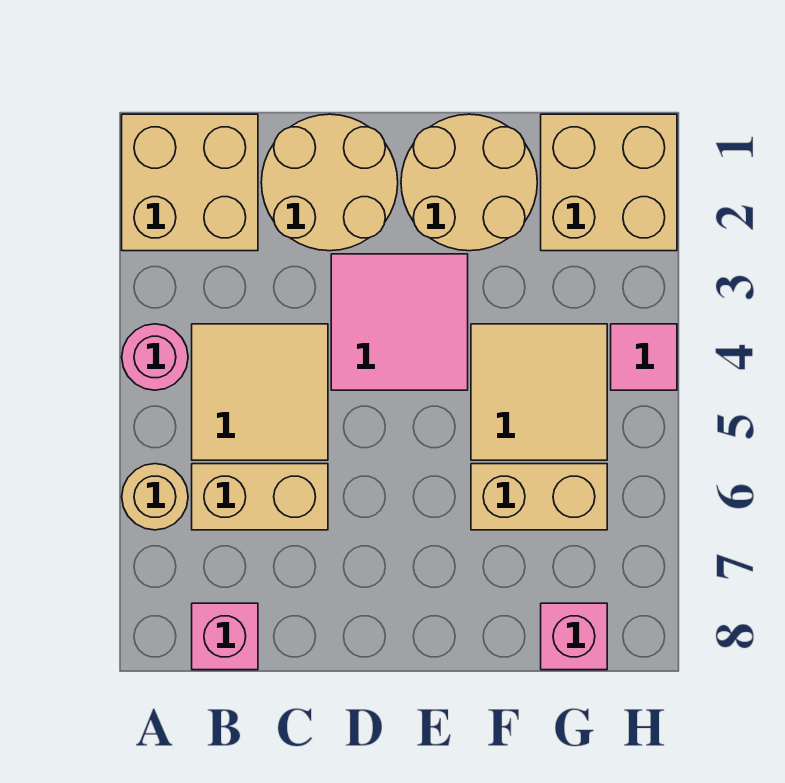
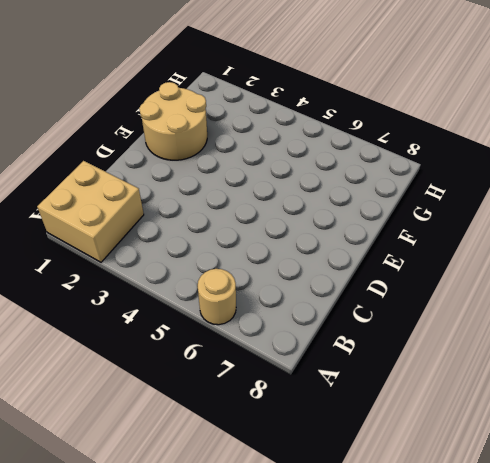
none -> pink 1x1 round brick [122,324,188,390]
none -> tan 2x2 tile [192,324,328,460]
none -> tan 1x2 brick [192,464,328,530]

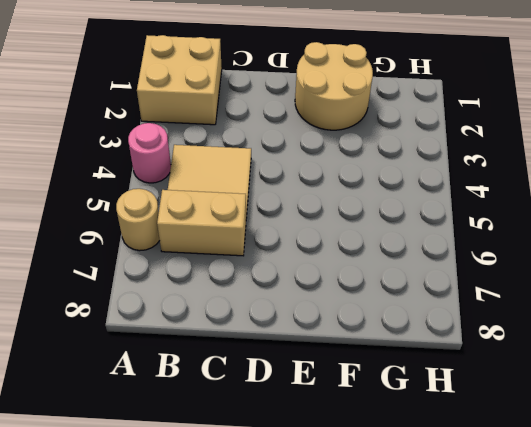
none -> pink 1x1 brick [192,603,258,670]
none -> tan 2x2 round brick [261,114,398,251]
none -> pink 2x2 tile [331,254,468,390]

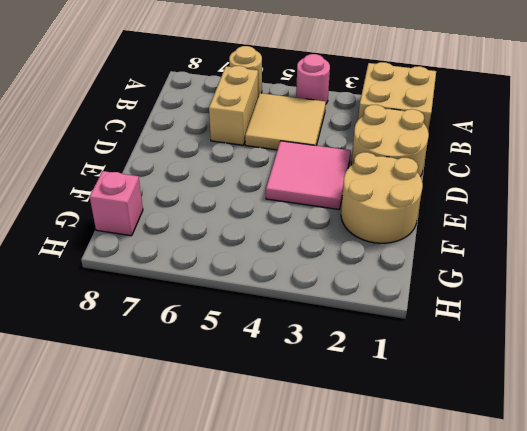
none -> pink 1x1 brick [192,603,258,670]
none -> tan 2x2 tile [471,324,607,460]
none -> tan 1x2 brick [471,464,607,530]

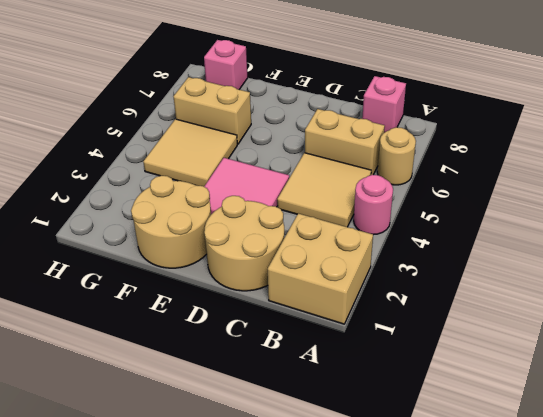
none -> tan 2x2 brick [541,114,677,251]
none -> pink 1x1 tile [611,324,677,390]

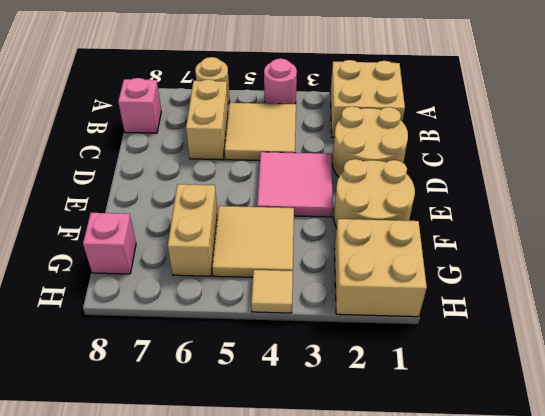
tan 1x1 tile [251,270,293,313] -> pink 1x1 tile [611,324,677,390]

